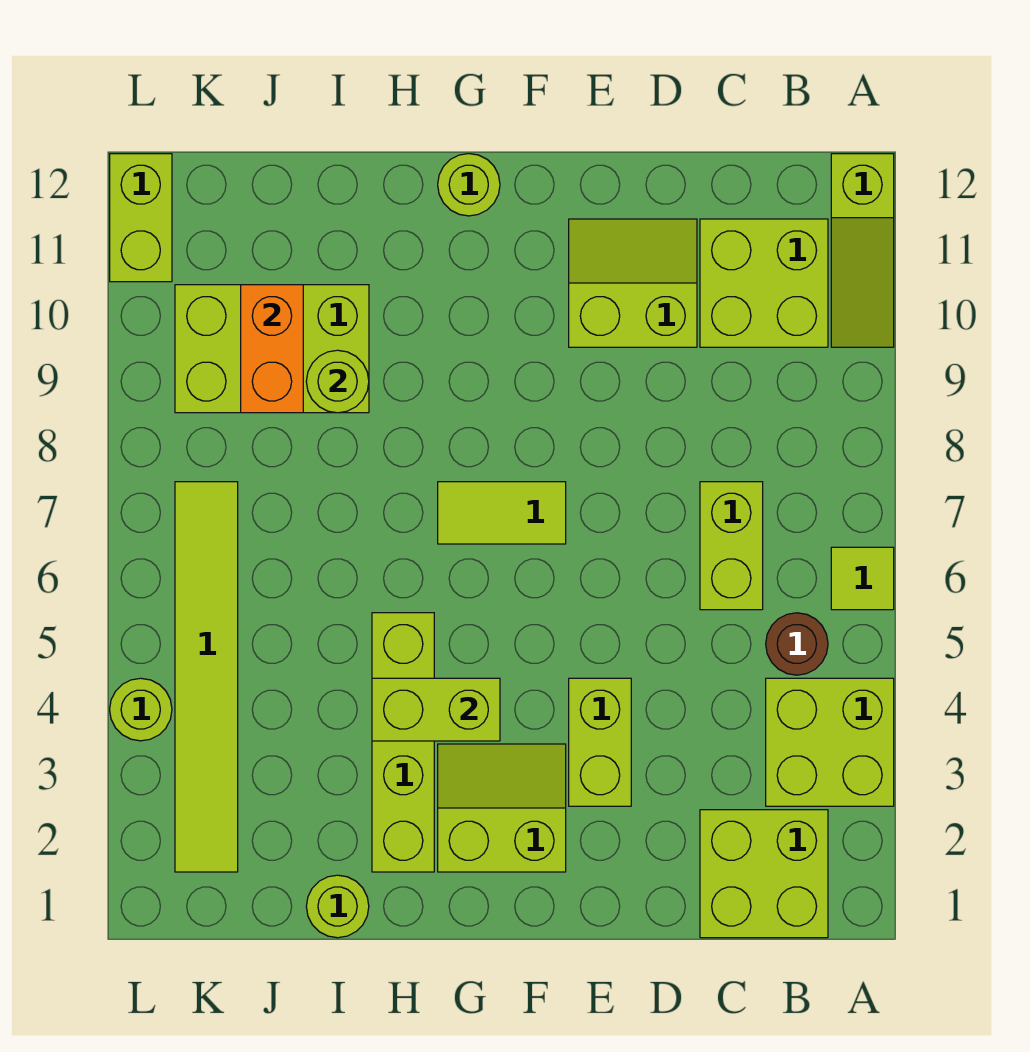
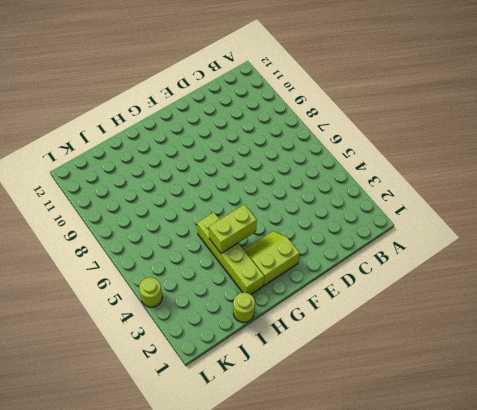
none -> lime 2x2 brick [766,678,894,806]
none -> lime 1x1 tile [831,547,894,610]
none -> lime 1x3 slope [831,154,894,347]

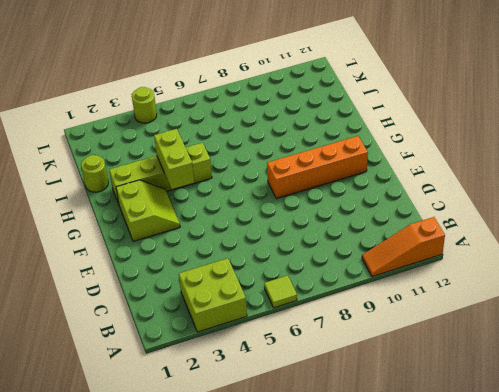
orange 1x3 slope [362,217,445,277] -> lime 1x3 slope [831,154,894,347]
orange 1x4 brick [267,136,368,199] -> none
none -> lime 2x2 brick [700,810,828,938]
none -> brown 1x1 round brick [766,613,828,675]
none -> lime 2x2 brick [700,219,828,347]

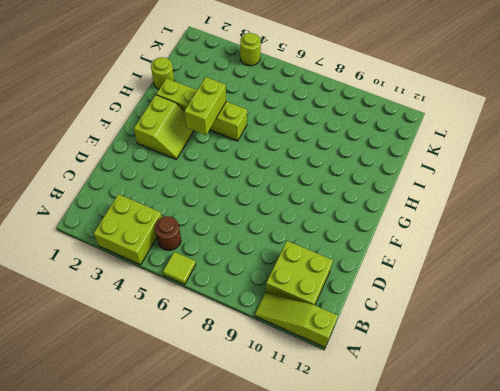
none -> lime 2x2 brick [700,810,828,938]
none -> lime 1x2 brick [700,482,763,610]
none -> lime 2x2 slope [569,219,697,347]

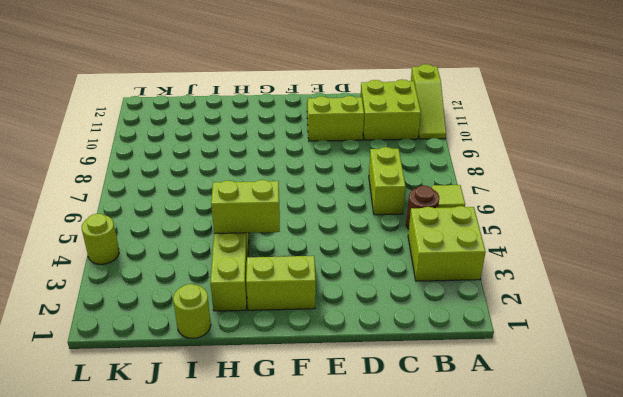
none -> lime 2x2 brick [700,810,828,938]
none -> lime 1x2 brick [569,678,631,806]
none -> lime 1x2 tile [438,482,566,544]

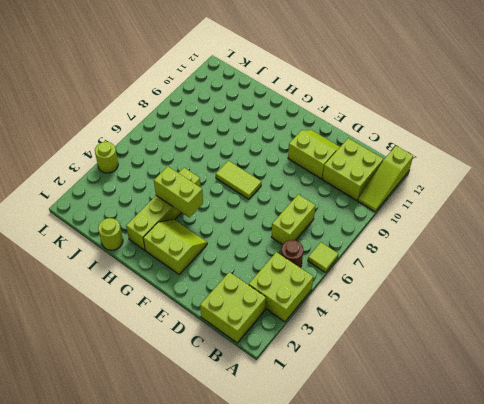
none -> lime 1x2 brick [569,678,631,806]
none -> lime 1x1 round brick [438,154,500,216]
none -> lime 2x3 brick [175,285,369,413]

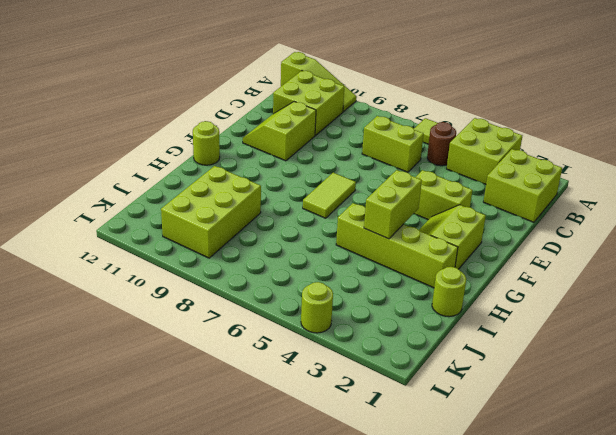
none -> lime 1x6 tile [175,482,238,872]
none -> lime 1x2 brick [110,154,172,282]
none -> lime 1x1 round brick [306,350,369,413]

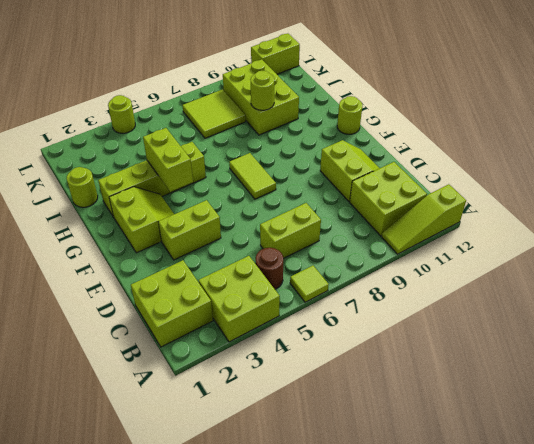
lime 2x2 tile [182,90,246,138] -> lime 1x6 tile [175,482,238,872]
none -> orange 1x2 brick [241,285,303,413]

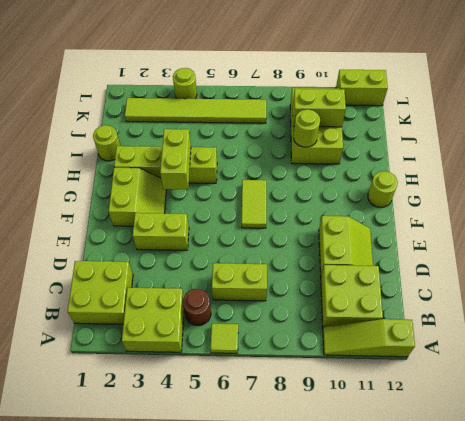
lime 1x2 brick [293,89,346,127] -> orange 1x2 brick [241,285,303,413]

